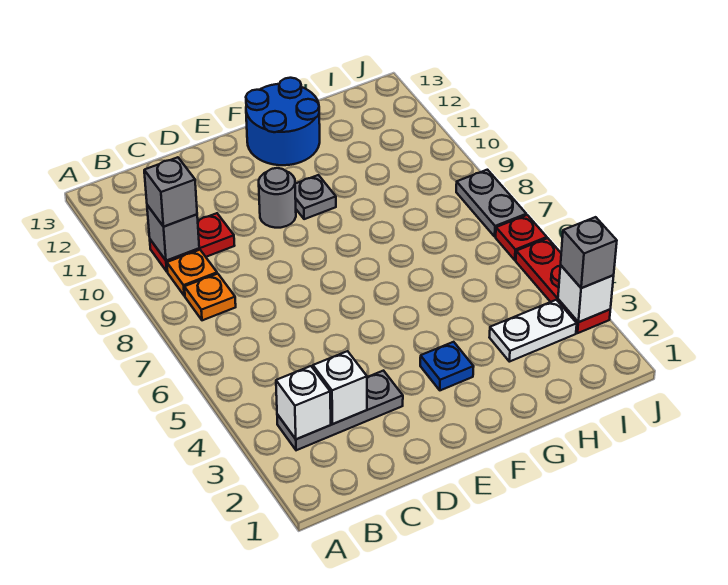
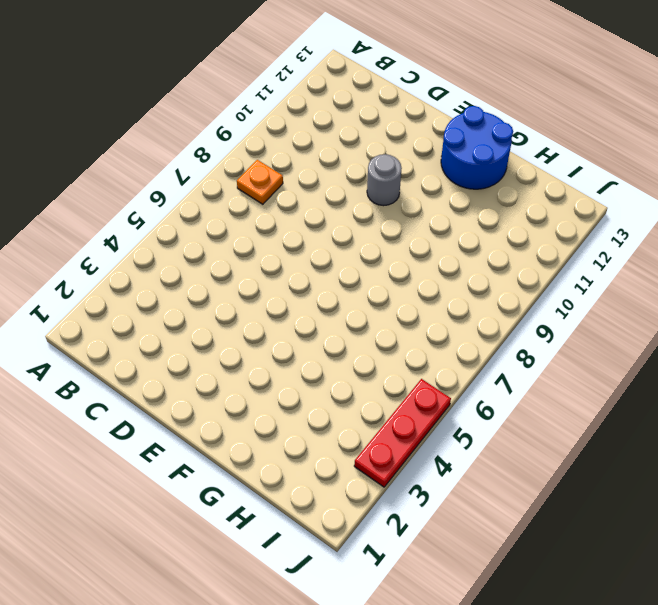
none -> grey 1x3 plate [277,371,403,450]
none -> orange 1x1 plate [167,250,217,296]
none -> red 1x2 plate [150,213,235,272]

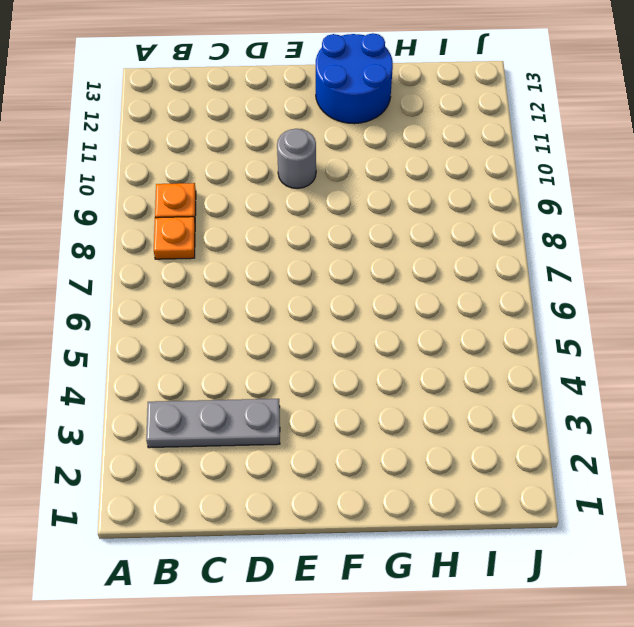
none -> red 1x2 plate [150,213,235,272]
none -> blue 1x1 plate [420,342,474,390]
none -> grey 1x1 plate [295,175,336,219]

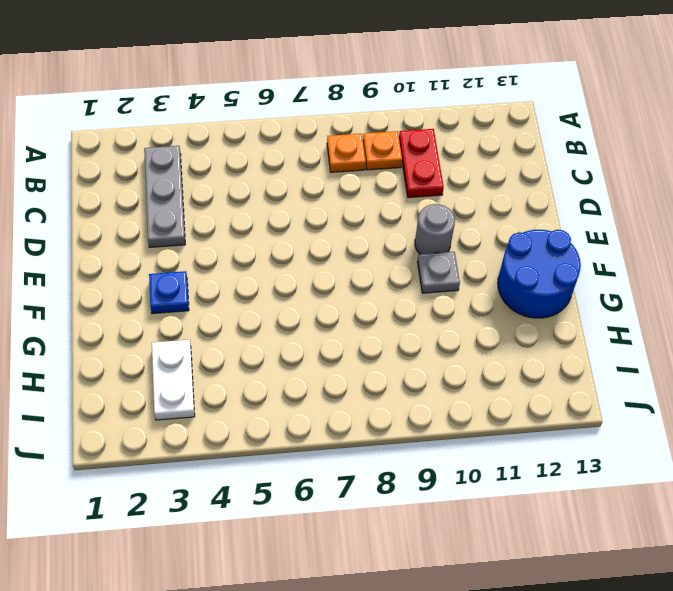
none -> red 1x3 plate [516,238,610,333]
none -> red 1x1 plate [496,215,547,260]
none -> grey 1x2 plate [456,170,526,237]

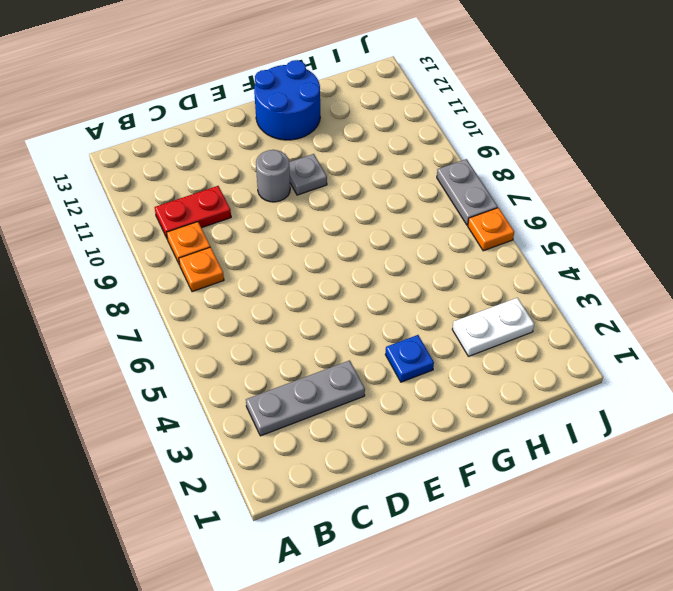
orange 1x1 plate [468,208,514,251] -> red 1x1 plate [496,215,547,260]
none -> red 1x3 plate [516,238,610,333]
none -> white 1x1 brick [276,366,331,439]
none -> grey 1x1 brick [147,205,199,261]

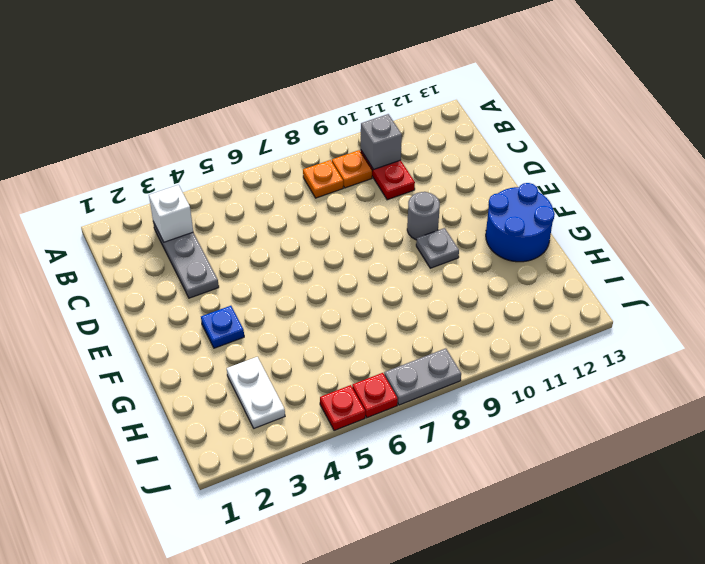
red 1x1 plate [320,385,365,431] -> red 1x3 plate [516,238,610,333]
none -> white 1x1 brick [313,351,367,424]
none -> white 1x1 brick [558,265,614,322]
none -> grey 1x1 brick [144,157,197,227]

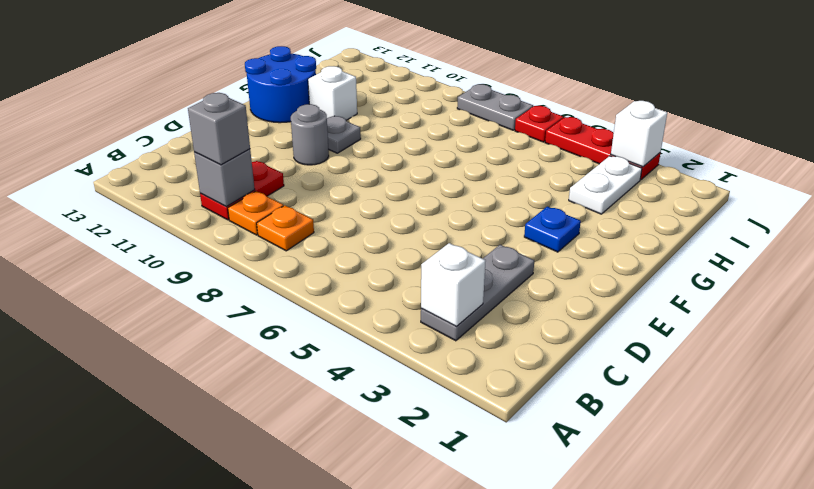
white 1x1 brick [308,66,357,120] -> white 1x1 brick moved to [313,351,367,424]
none -> grey 1x1 brick [561,217,617,288]

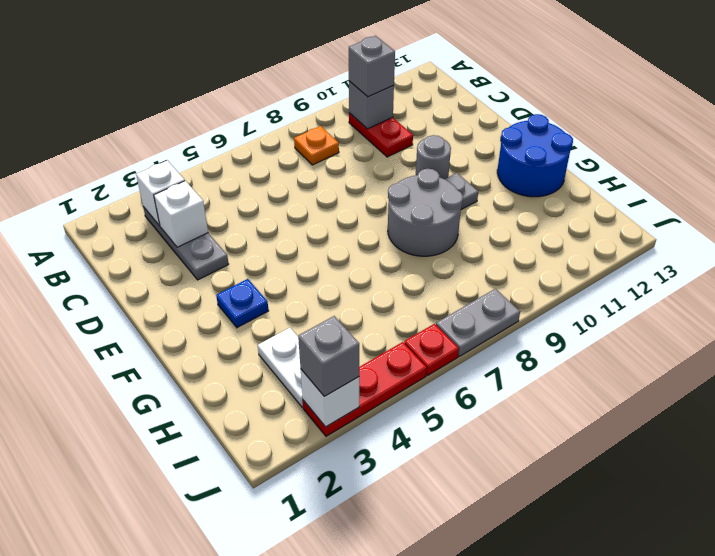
grey 2x2 round brick [388,169,463,256] -> none
none -> orange 1x1 plate [167,250,217,296]

